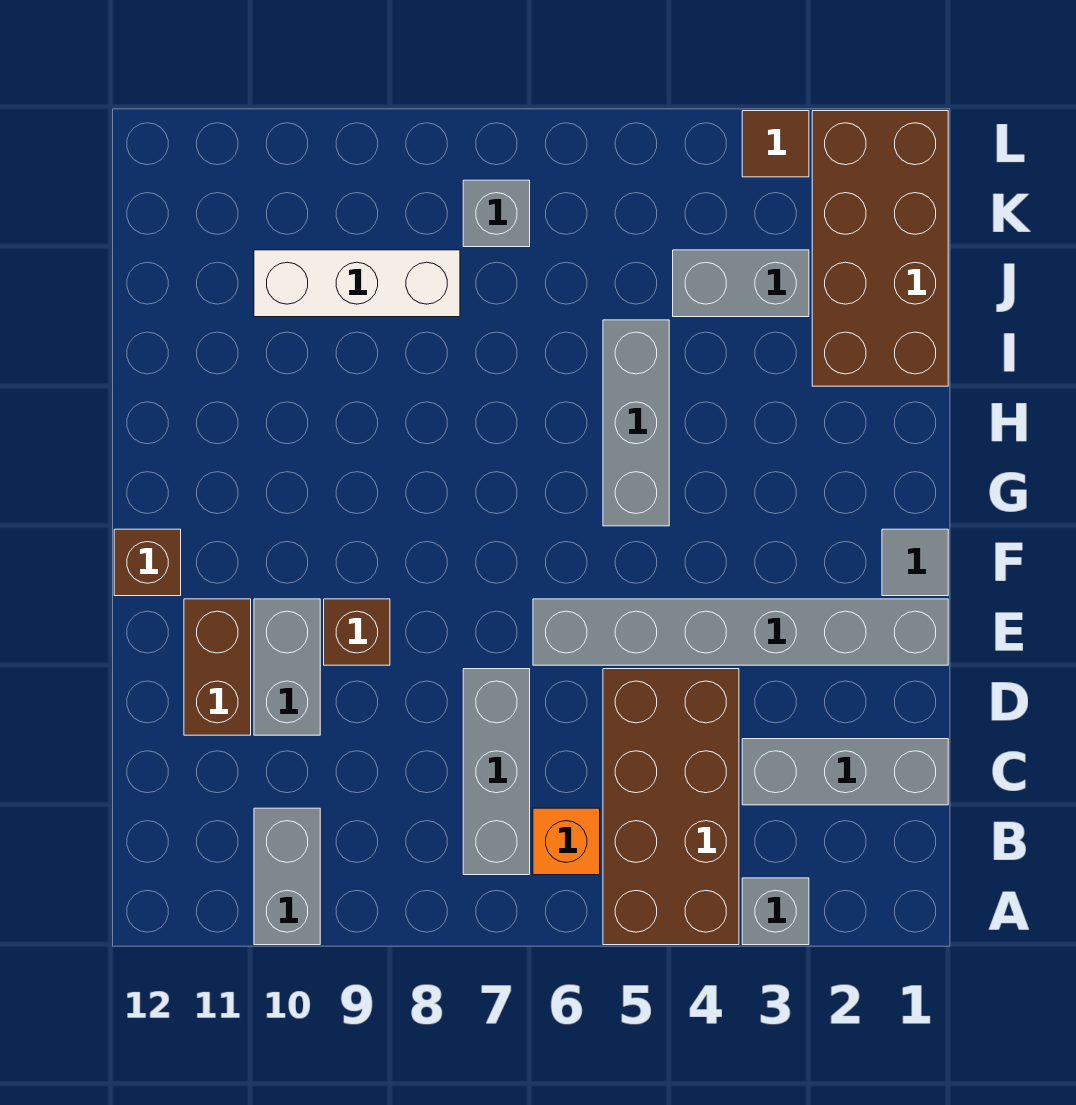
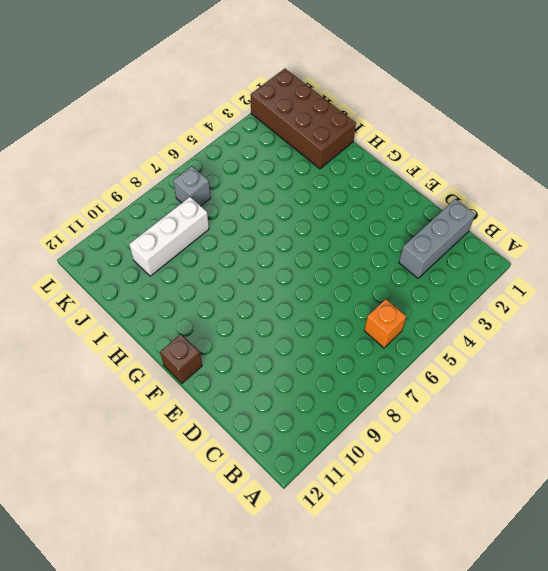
none -> grey 1x1 brick [742,878,809,945]
none -> brown 2x4 brick [603,669,739,945]
none -> grey 1x2 brick [254,808,320,945]

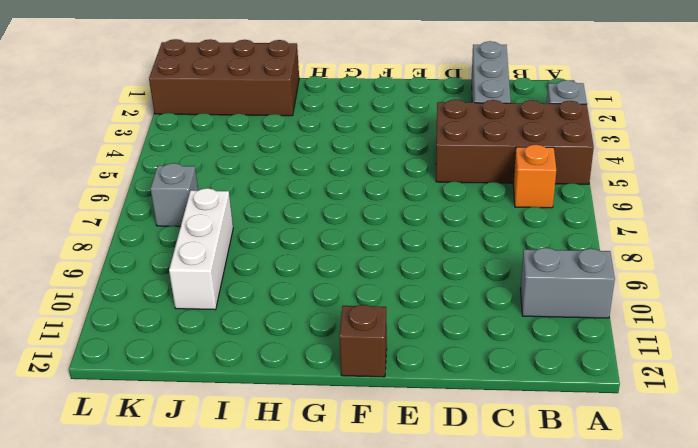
none -> grey 1x3 brick [463,669,530,875]
none -> grey 1x2 brick [254,599,320,735]
none -> brown 1x2 brick [184,599,251,735]

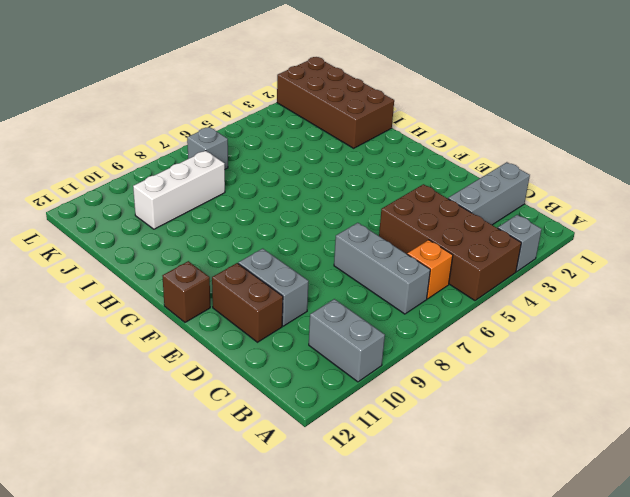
none -> grey 1x6 brick [533,599,948,665]
none -> brown 1x1 brick [324,599,390,665]
none -> grey 1x1 tile [882,529,948,596]

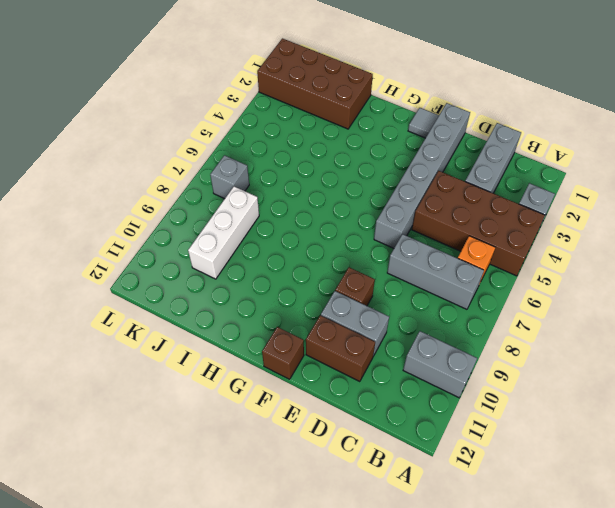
none -> grey 1x3 brick [603,320,669,526]
none -> grey 1x2 brick [673,250,809,317]
none -> brown 1x1 tile [742,111,809,177]

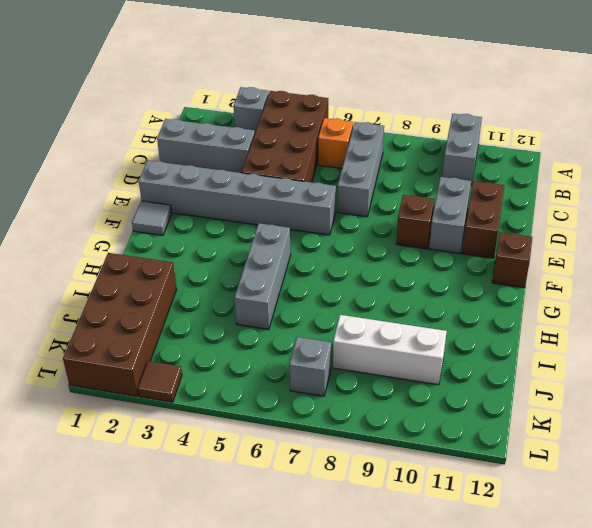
none -> grey 1x2 brick [673,250,809,317]

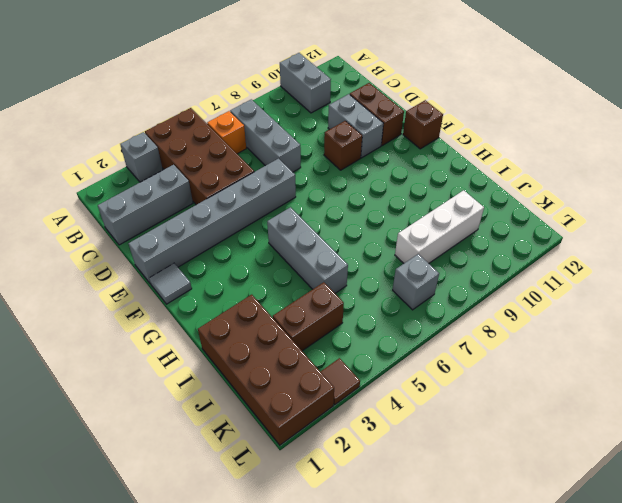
brown 1x2 brick [273,282,344,351] -> grey 1x2 brick [673,250,809,317]

